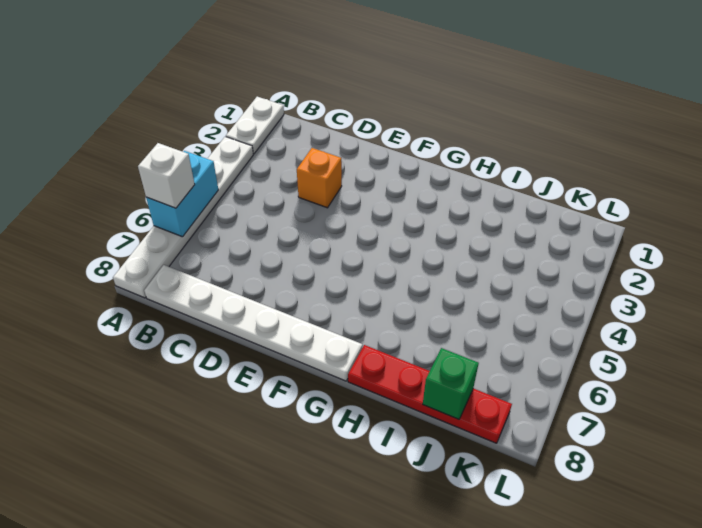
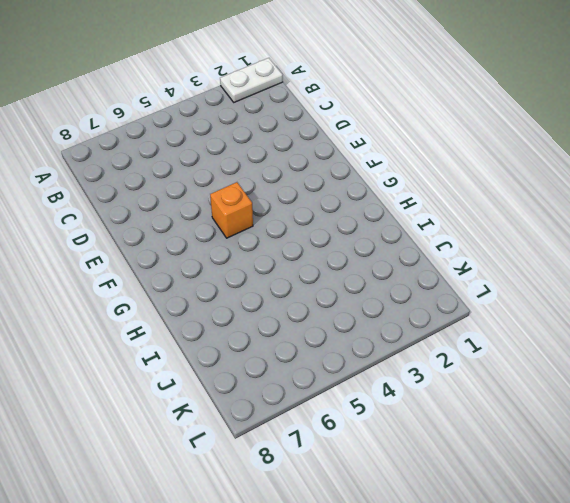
orange 1x1 brick [210,182,253,238] -> orange 1x1 brick moved to [297,148,342,208]
none -> white 1x6 plate [113,137,253,298]
none -> white 1x6 plate [144,265,362,381]

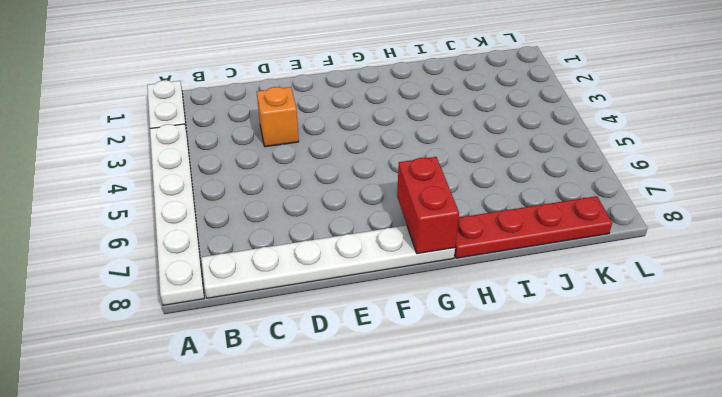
red 1x2 brick [397,157,459,254] -> none
none -> cyan 1x2 brick [146,151,218,237]
none -> green 1x1 brick [423,348,479,419]

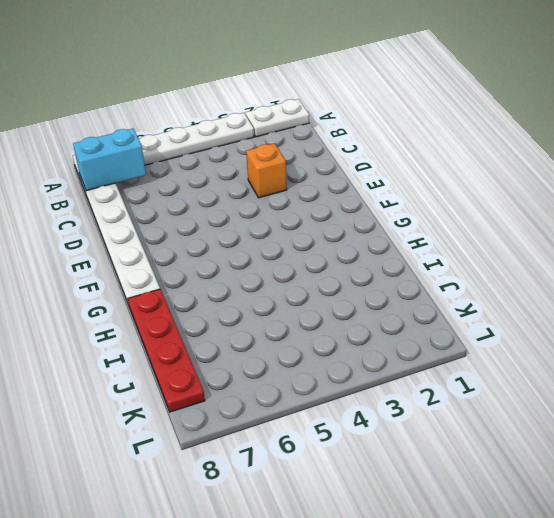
cyan 1x2 brick [73,129,146,191] -> cyan 1x2 brick moved to [146,151,218,237]
none -> green 1x1 brick [423,348,479,419]
none -> white 1x1 brick [138,143,195,208]

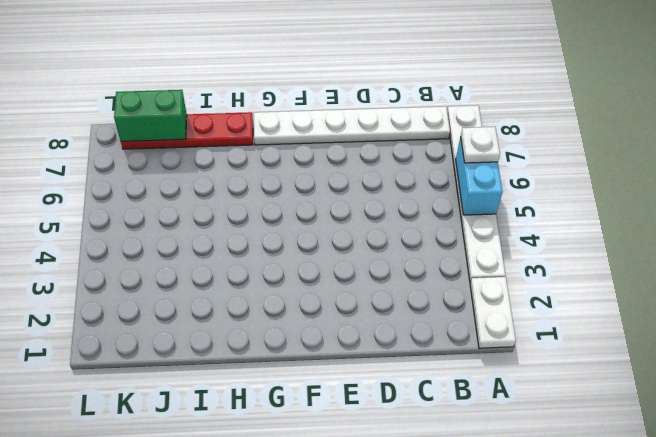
white 1x1 plate [461,127,500,163] -> white 1x1 brick [138,143,195,208]
green 1x2 brick [114,90,187,141] -> green 1x1 brick [423,348,479,419]
none -> orange 1x1 brick [297,148,342,208]

